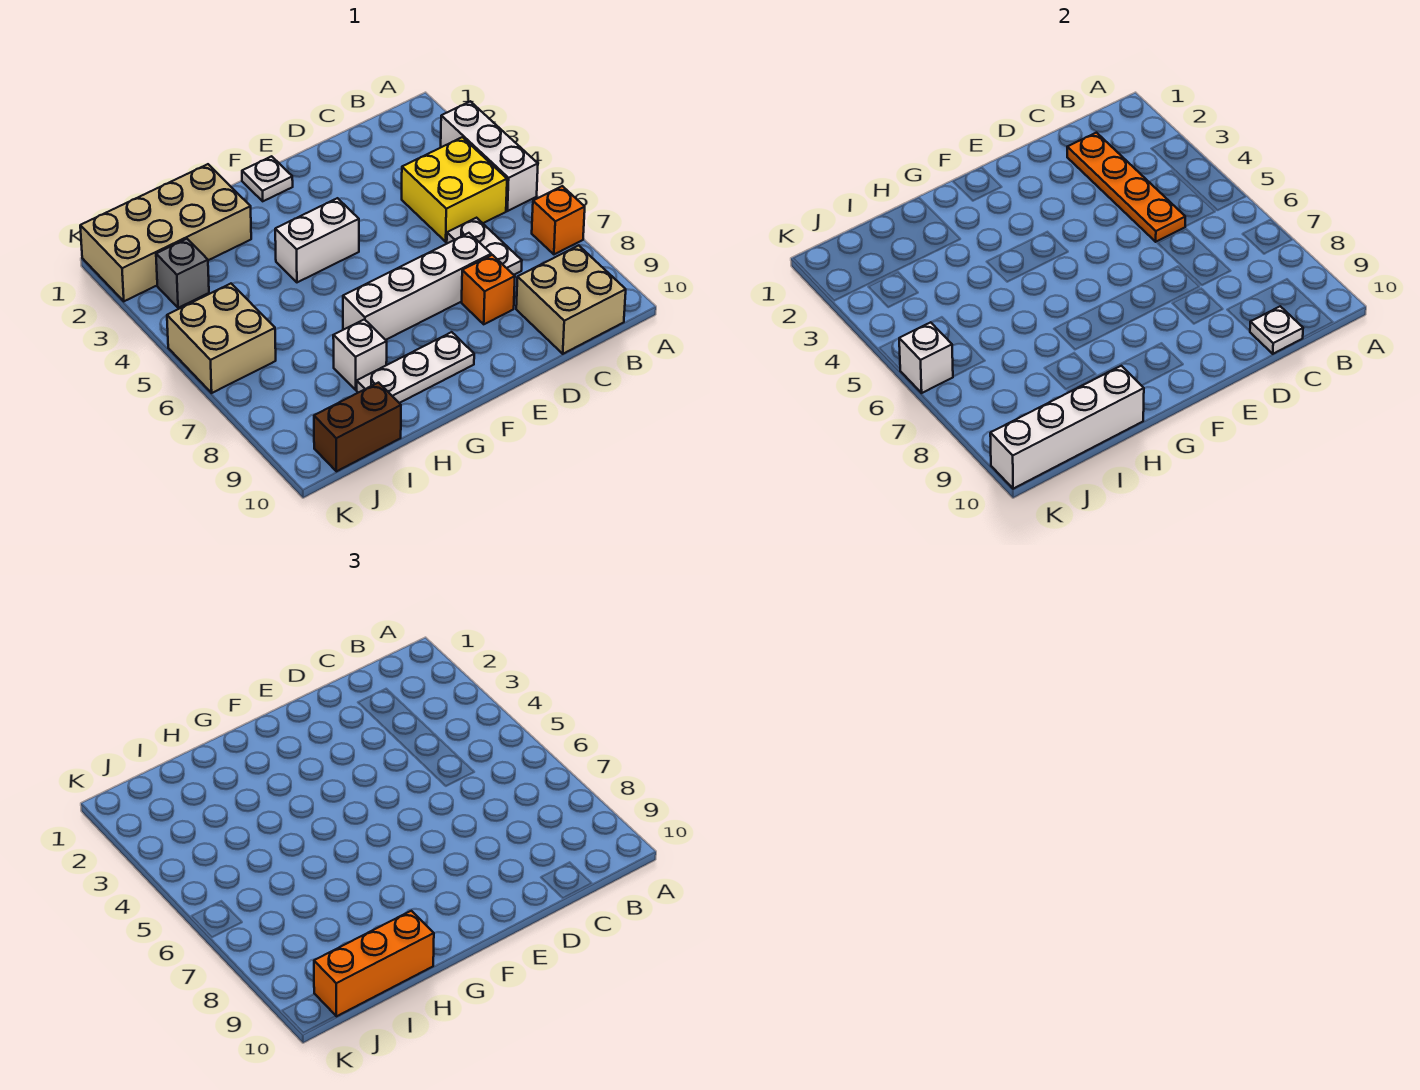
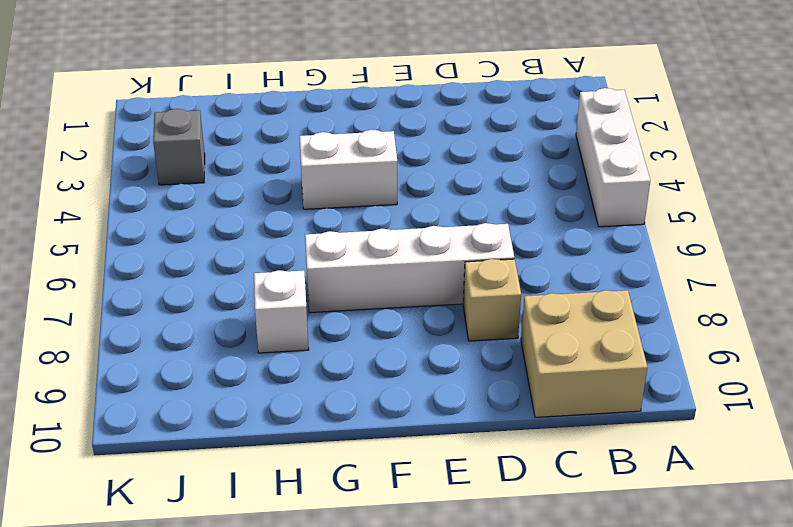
tan 1x1 brick [463,259,521,341] -> orange 1x1 brick [462,255,515,324]
none -> orange 1x1 brick [532,186,585,254]
none -> yellow 2x2 brick [402,137,507,242]
none -> white 1x2 plate [447,218,522,275]

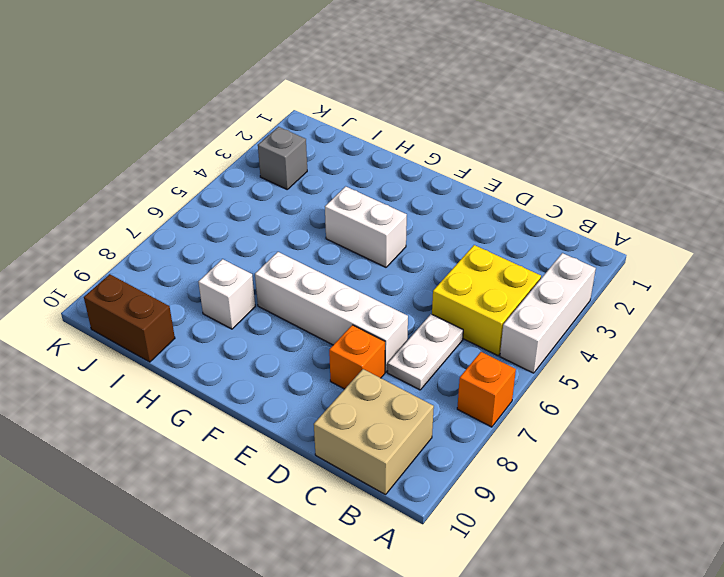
none -> white 1x1 plate [242,156,293,201]
none -> white 1x3 plate [357,332,474,403]
none -> tan 2x4 brick [80,164,251,301]

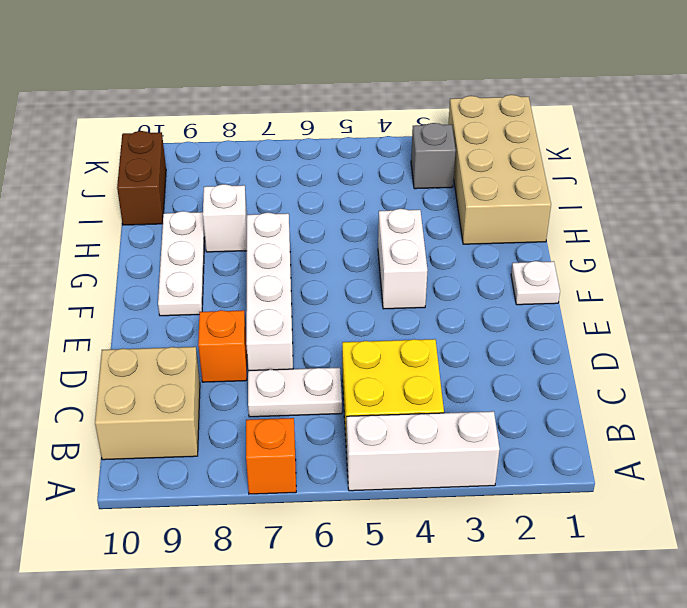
none -> tan 2x2 brick [167,284,276,393]
none -> orange 1x4 plate [1067,133,1185,242]
none -> white 1x1 plate [1250,306,1303,354]

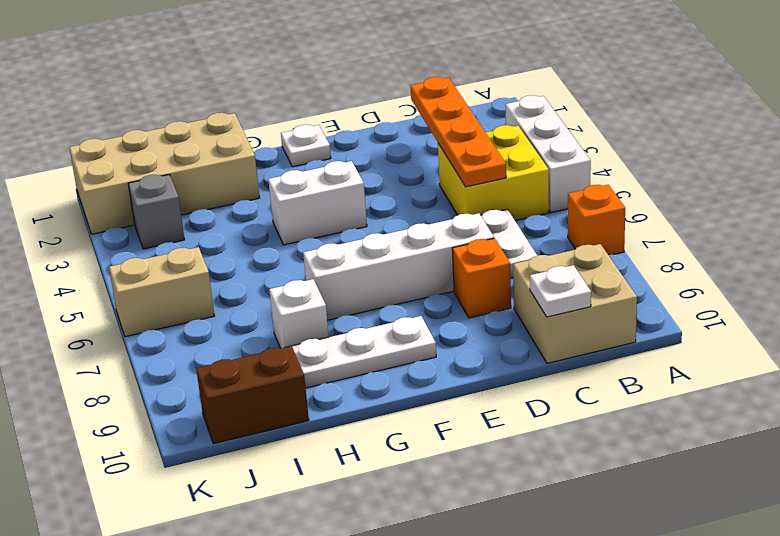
tan 1x2 brick [109,247,214,337] -> tan 2x2 brick [167,284,276,393]
none -> white 1x4 brick [990,366,1144,489]
none -> white 1x1 brick [899,322,953,393]
none -> orange 1x3 brick [314,911,434,1016]

